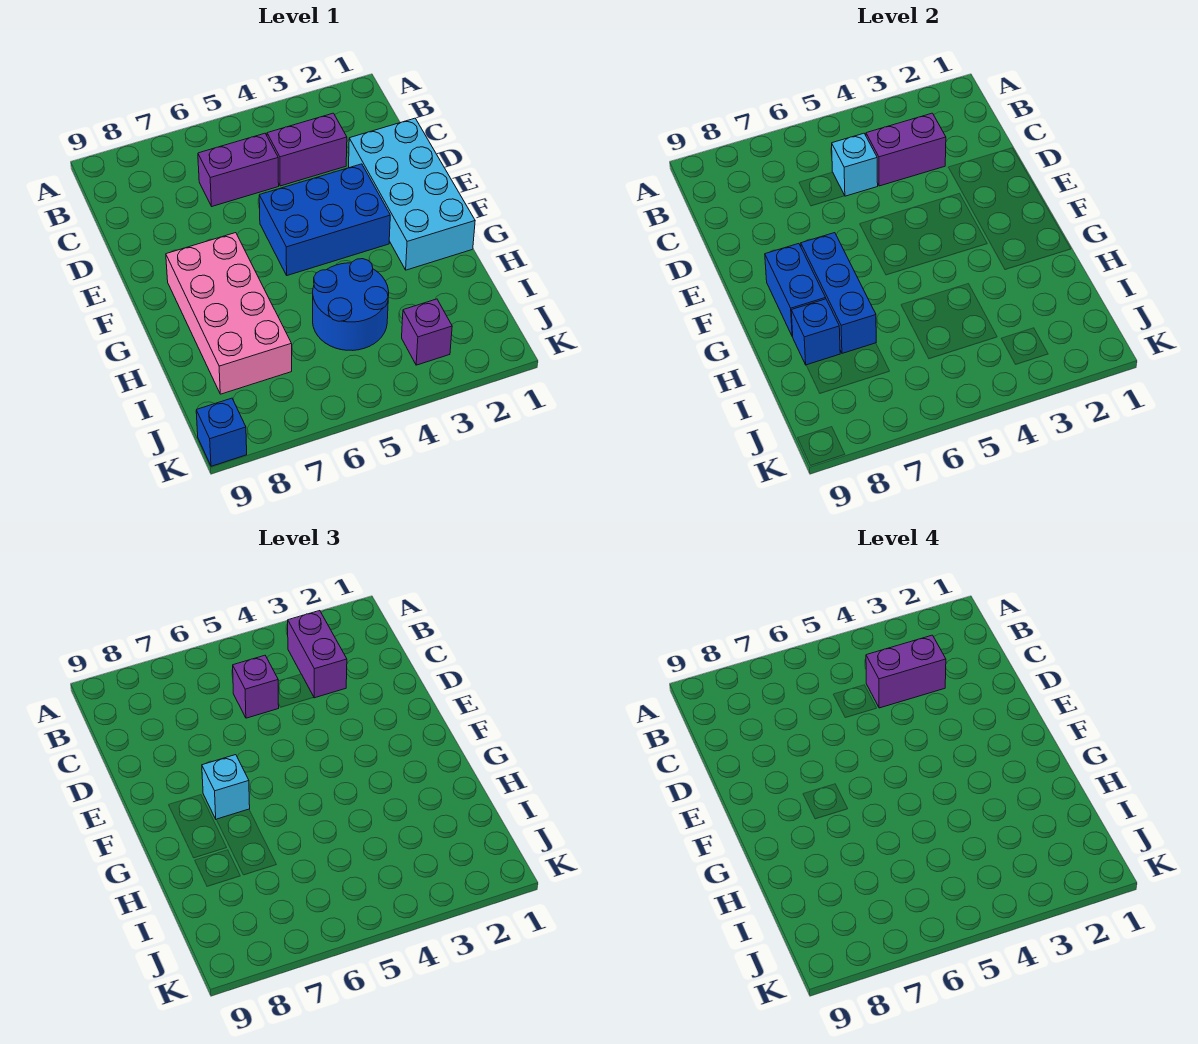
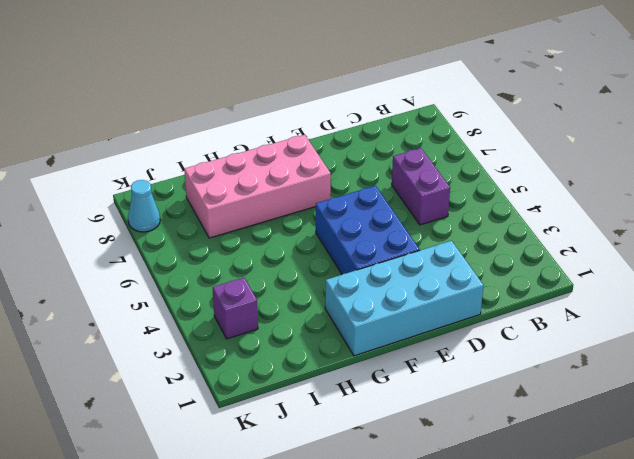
cyan 1x1 cone [128,180,160,232] -> none
none -> purple 1x2 brick [267,113,347,186]
none -> blue 2x2 round brick [313,259,389,351]
none -> blue 1x1 brick [196,398,247,466]

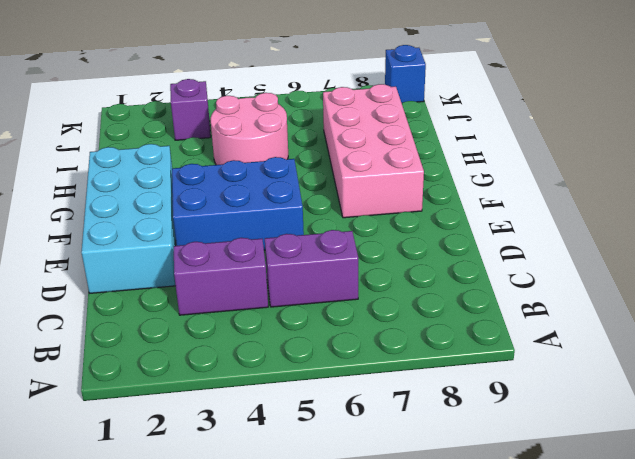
pink 2x2 round brick [211,93,288,165] -> blue 2x2 round brick [313,259,389,351]
none -> purple 1x2 brick [866,113,946,186]
none -> cyan 1x1 brick [832,133,878,196]
none -> blue 1x3 brick [801,233,876,353]

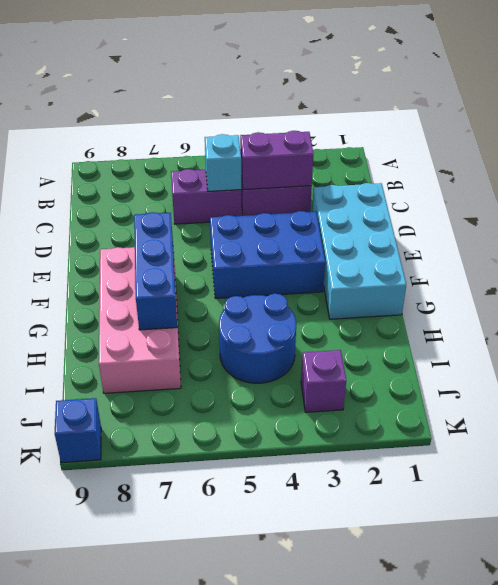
none -> blue 1x2 brick [765,244,826,336]
none -> blue 1x1 brick [791,299,840,365]
none -> purple 1x2 brick [288,611,347,698]

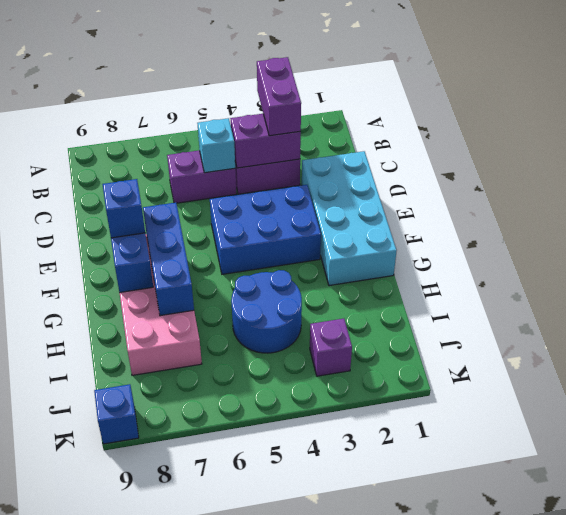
blue 1x1 brick [103,179,145,238] -> blue 1x1 brick moved to [791,299,840,365]
none -> purple 1x1 brick [233,655,279,718]
none -> cyan 1x1 brick [202,755,250,819]
none -> purple 1x2 brick [866,635,946,708]

